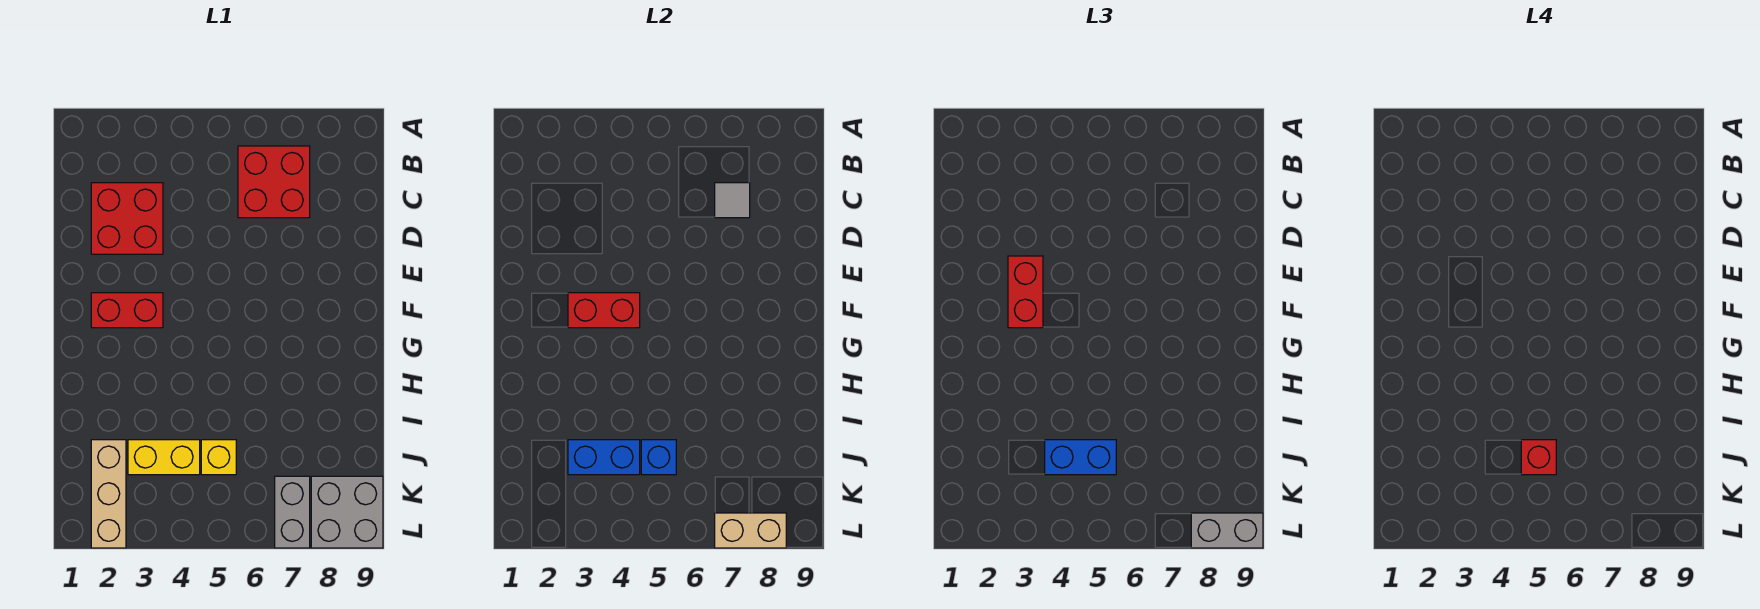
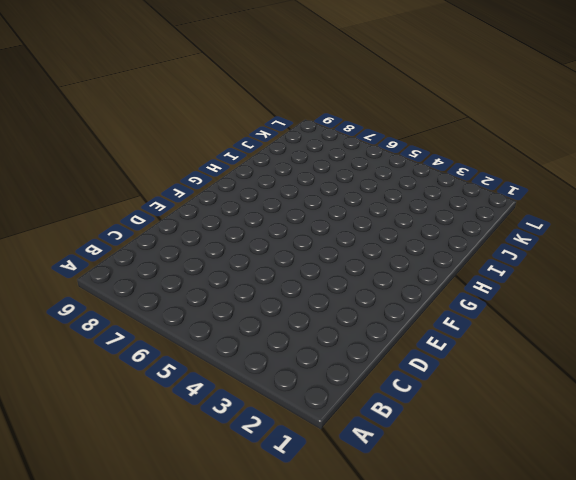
none -> red 2x2 brick [238,146,310,218]
none -> red 2x2 brick [91,183,163,254]
none -> red 1x2 brick [91,293,163,328]

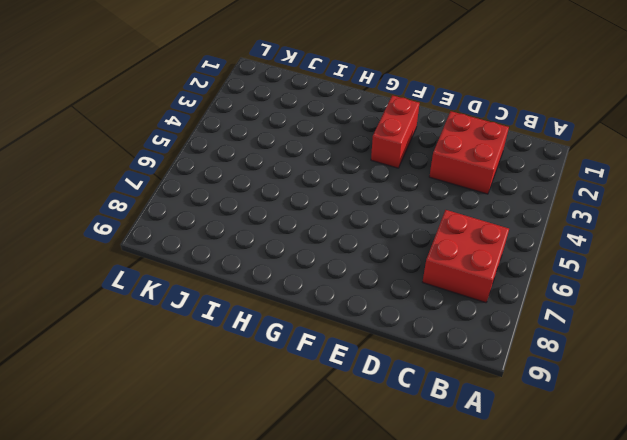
none -> tan 1x3 brick [91,440,126,548]
none -> yellow 1x2 brick [128,440,200,475]
none -> yellow 1x1 brick [201,440,236,475]

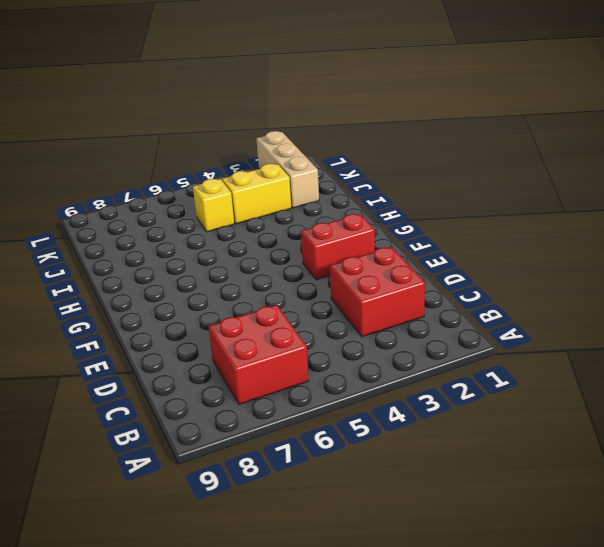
none -> grey 1x2 brick [275,476,310,548]
none -> grey 2x2 brick [311,476,383,548]
none -> grey 1x1 tile [715,183,750,218]

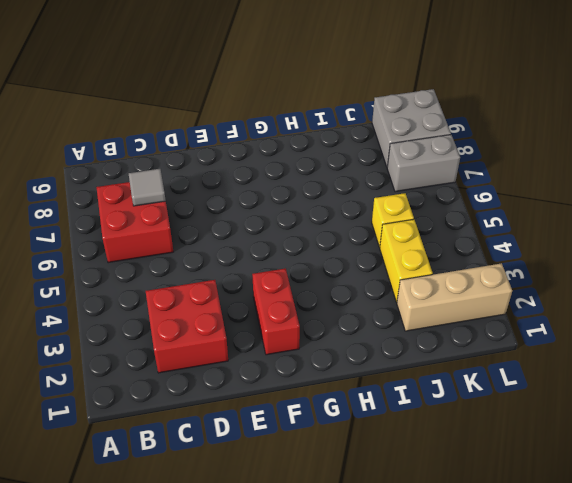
none -> red 1x2 brick [568,293,640,328]
none -> blue 1x2 brick [568,440,640,475]
none -> blue 1x1 brick [641,440,676,475]

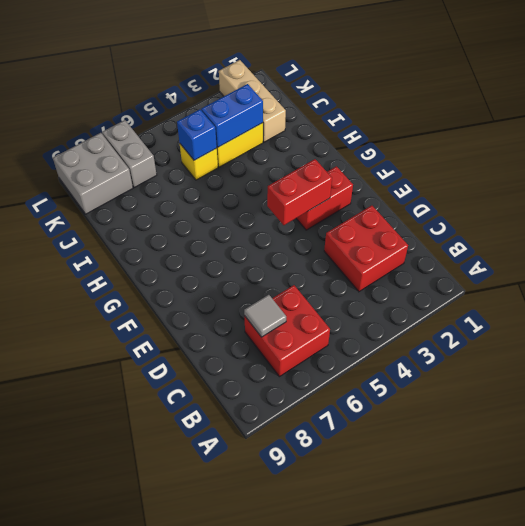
none -> tan 1x2 brick [715,513,786,548]
none -> red 1x2 brick [1008,256,1043,328]
none -> blue 1x2 brick [1045,440,1116,475]

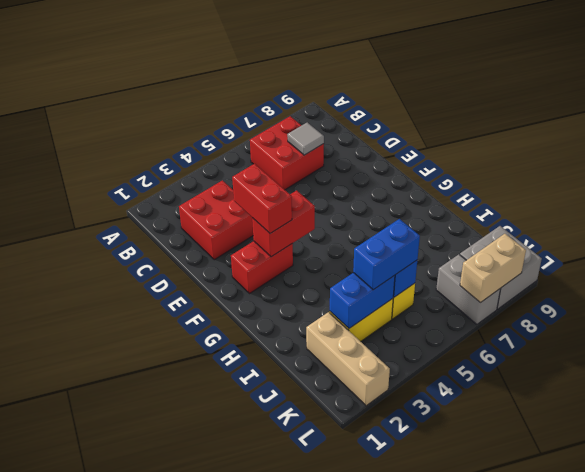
none -> grey 1x2 brick [1191,513,1263,548]
none -> red 1x1 brick [1521,440,1556,475]

